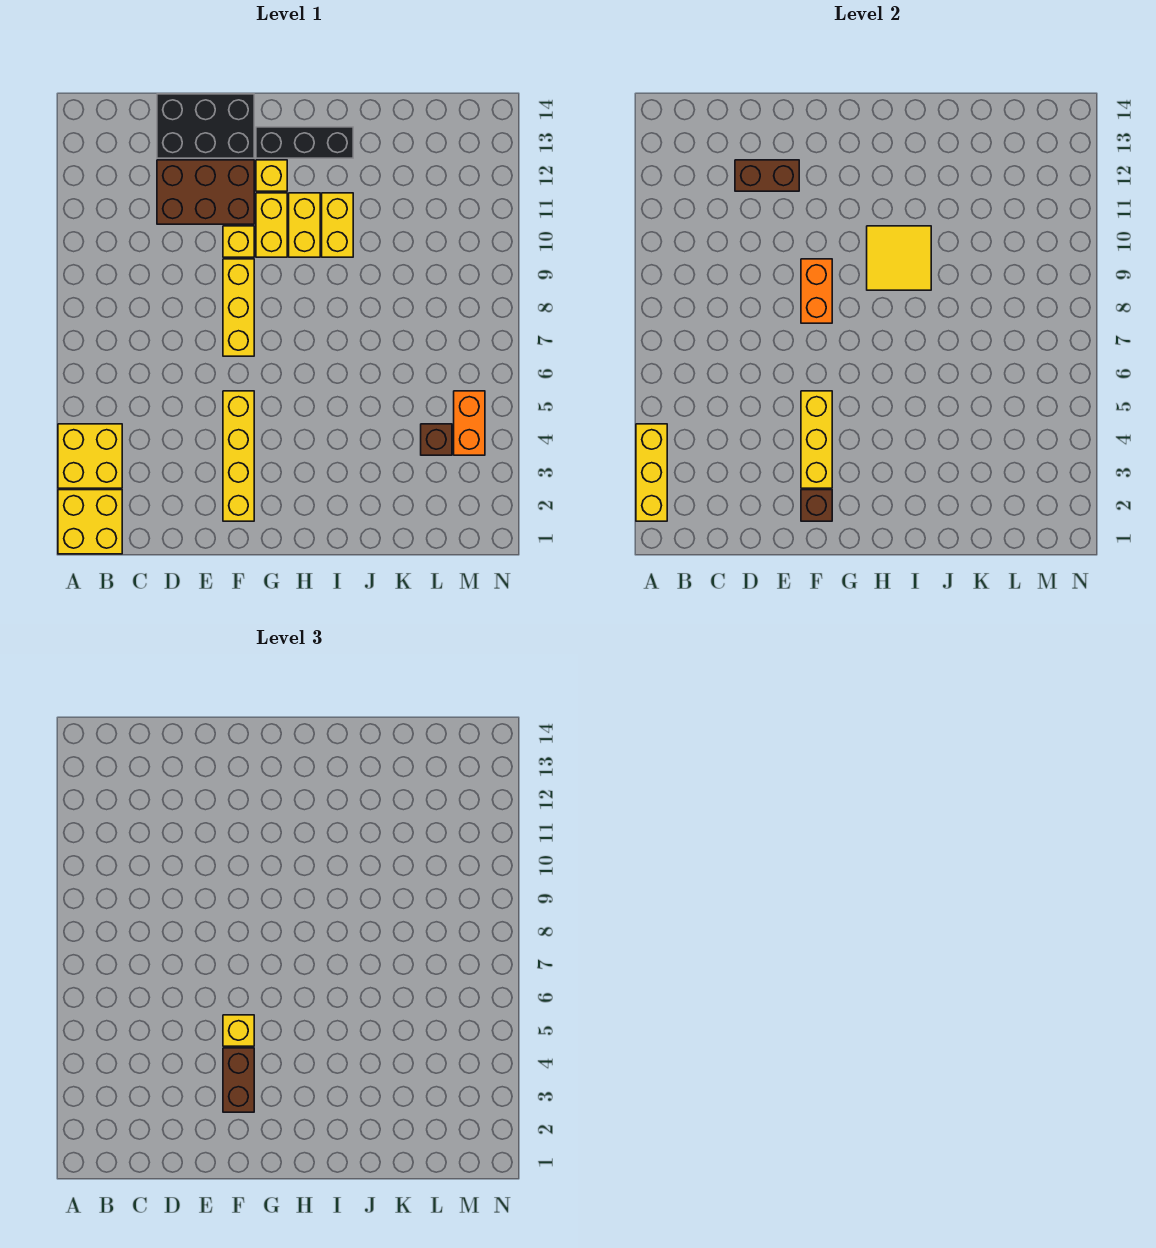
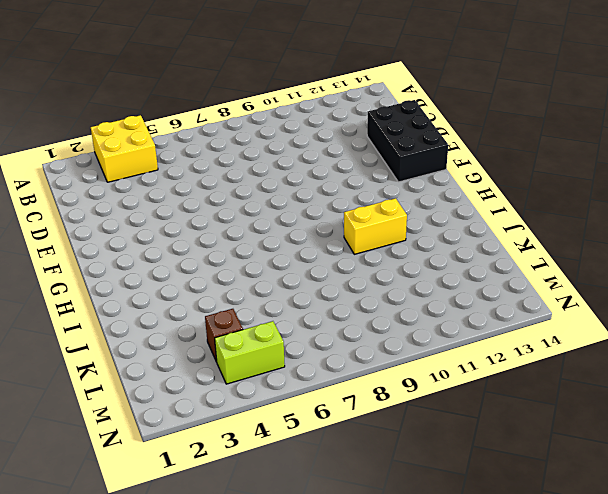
lime 1x2 brick [215,321,285,384] -> orange 1x2 brick [454,391,485,455]
none -> yellow 2x2 brick [58,490,122,554]
none -> brown 2x3 brick [157,160,254,224]
none -> yellow 1x4 brick [223,391,254,521]

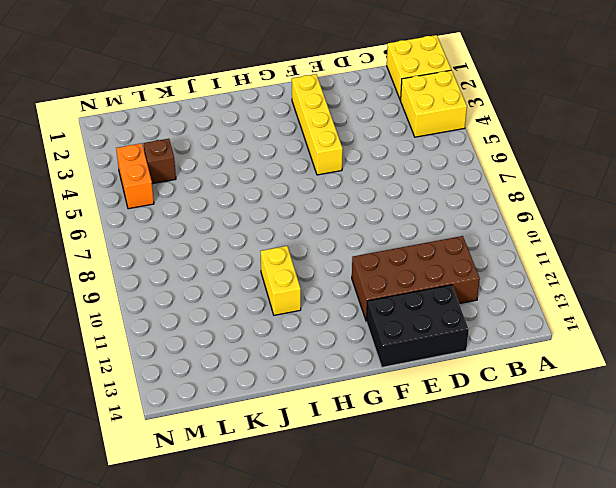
brown 2x4 brick [352,236,480,322] -> brown 2x3 brick [157,160,254,224]
none -> yellow 1x3 brick [223,259,254,356]
none -> yellow 1x1 brick [223,226,254,257]
none -> yellow 1x2 brick [256,193,287,257]

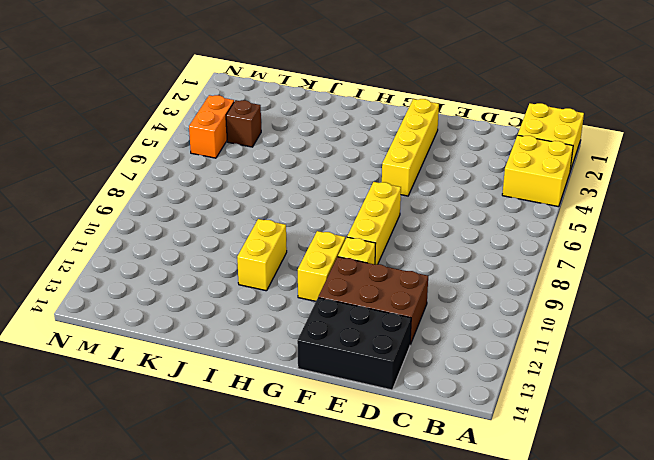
none -> yellow 1x1 brick [256,160,287,191]
none -> black 1x3 brick [256,127,353,158]
none -> yellow 1x2 brick [289,193,320,257]

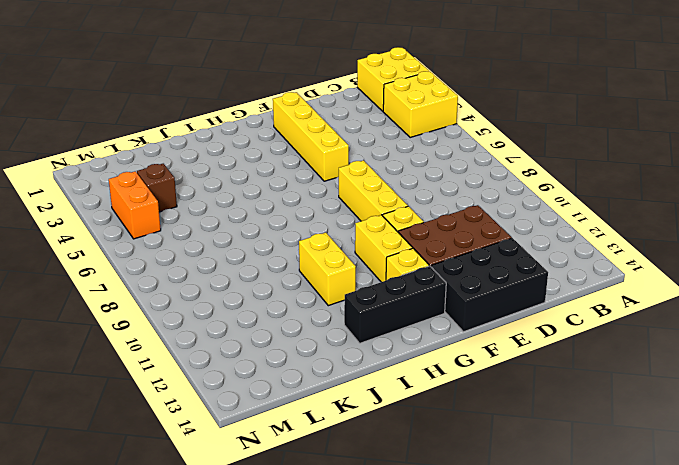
none -> yellow 1x2 brick [289,193,320,257]
none -> yellow 1x3 brick [636,424,667,521]
none -> brown 1x2 brick [735,160,799,191]

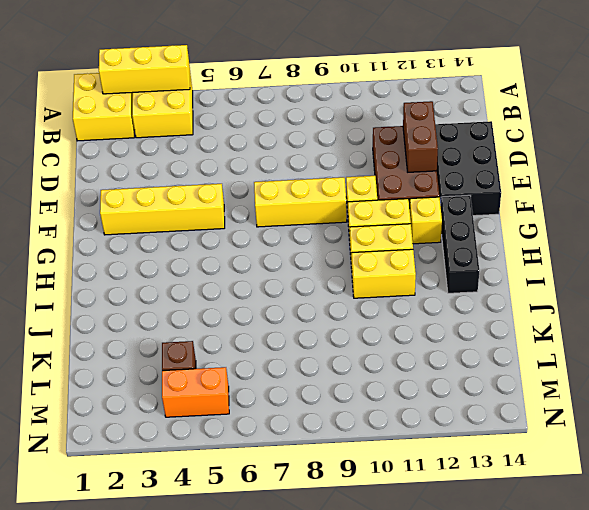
none -> brown 1x1 brick [801,490,832,521]
none -> yellow 1x3 brick [801,391,832,488]
none -> orange 1x2 brick [801,259,832,323]

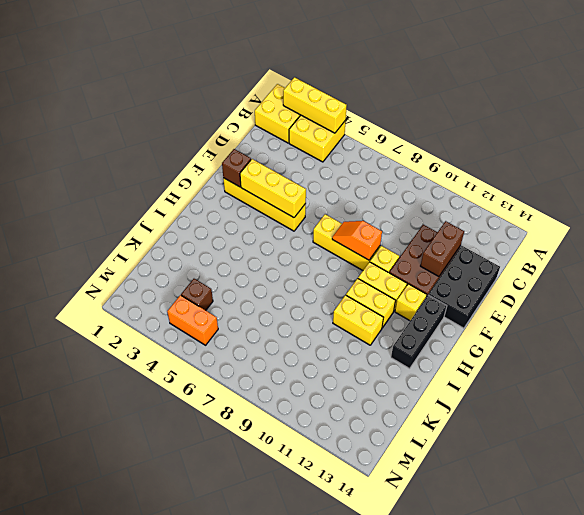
orange 1x2 slope [332,221,382,260] -> orange 1x2 brick [801,259,832,323]
none -> yellow 2x2 tile [867,226,931,290]
none -> brown 1x2 brick [223,1048,254,1112]
none -> yellow 1x1 brick [223,1015,254,1046]

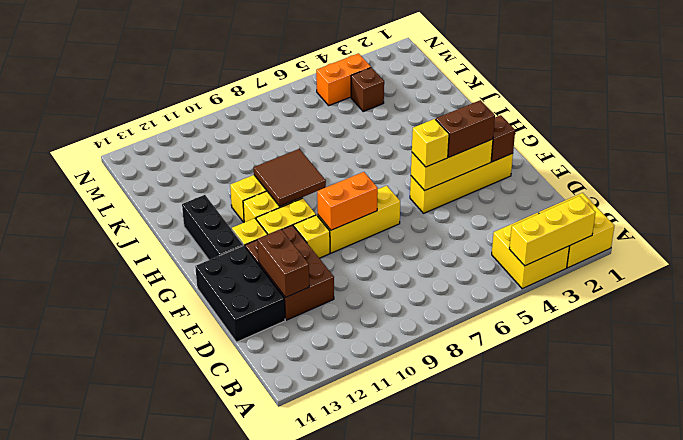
brown 2x2 tile [254,149,326,206] -> yellow 2x2 tile [867,226,931,290]

